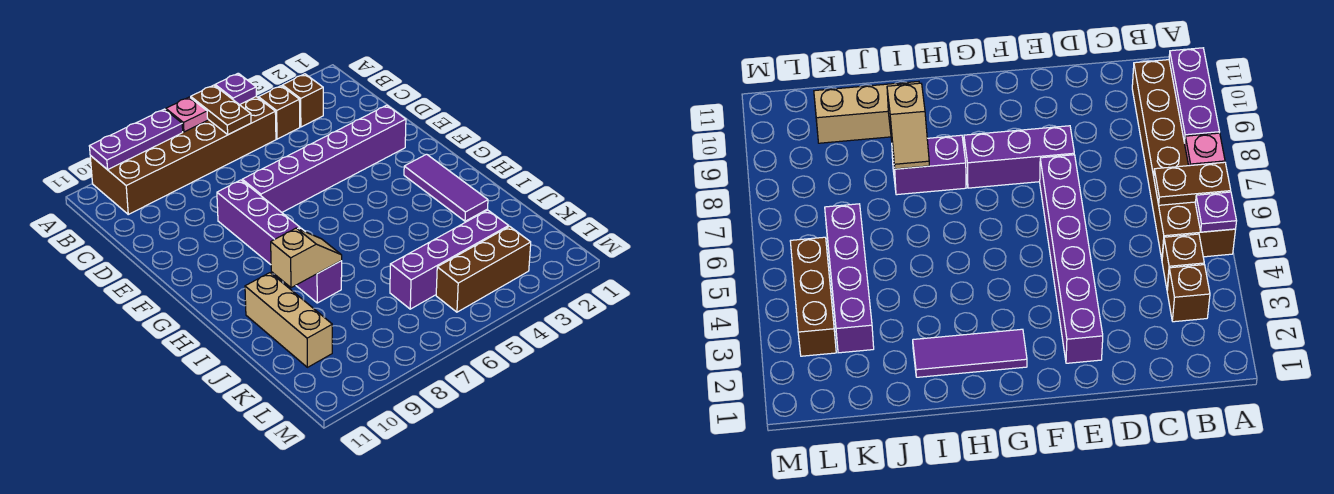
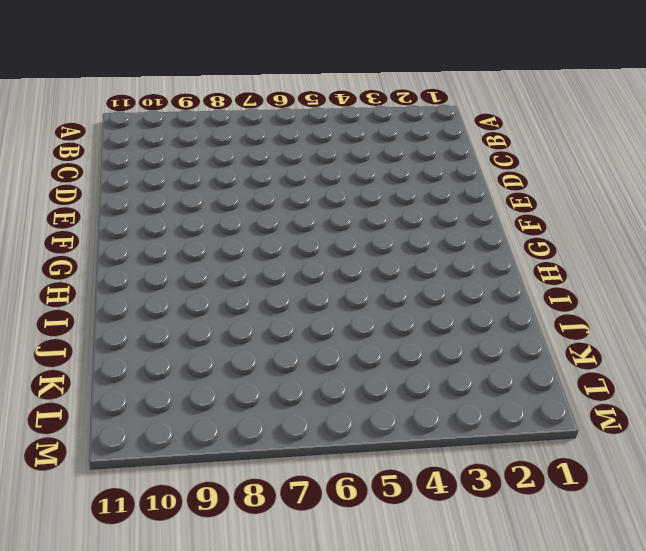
none -> brown 2x6 brick [90,97,276,214]
none -> brown 1x1 brick [282,74,323,127]
none -> brown 1x1 brick [258,86,300,139]

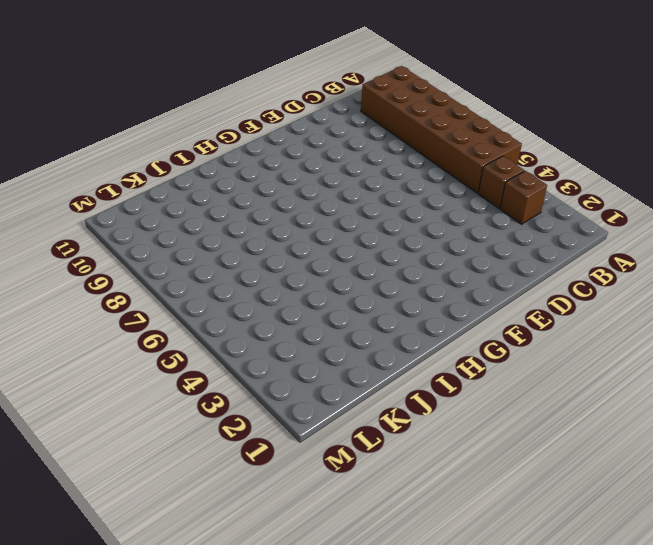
none -> purple 1x6 brick [242,105,406,212]
none -> purple 1x3 brick [217,180,300,265]
none -> purple 1x3 tile [404,154,488,221]

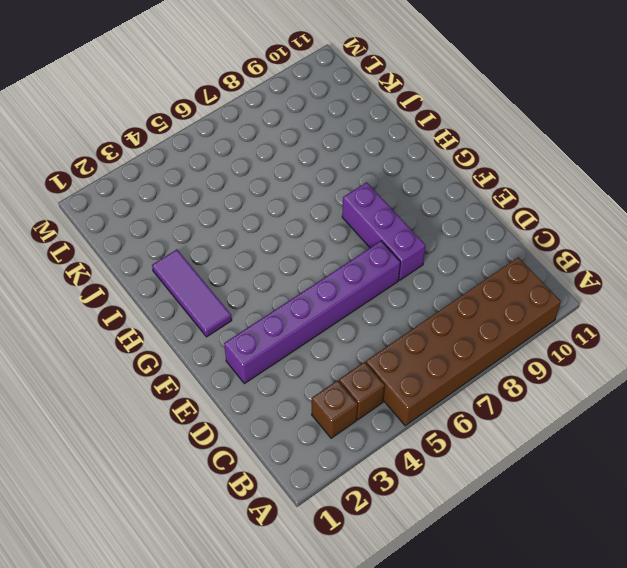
none -> purple 1x2 brick [296,228,342,303]
none -> tan 1x3 brick [245,273,332,367]
none -> purple 1x4 brick [390,210,509,309]

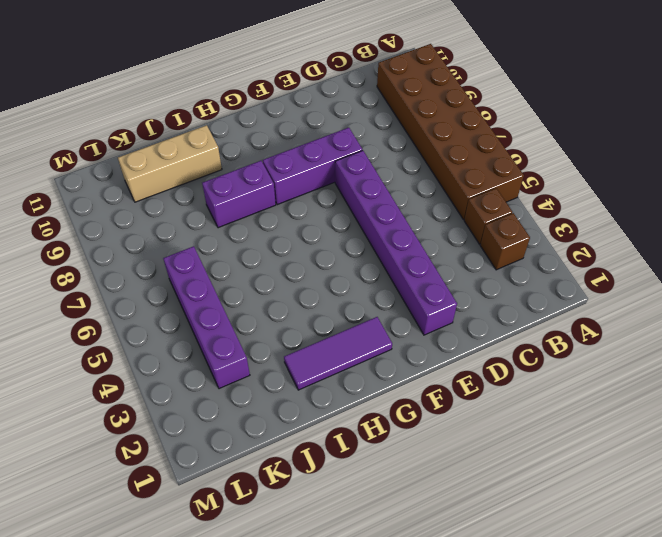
none -> brown 1x3 brick [436,226,531,312]
none -> purple 1x1 plate [215,73,256,105]
none -> brown 1x2 plate [191,85,251,135]

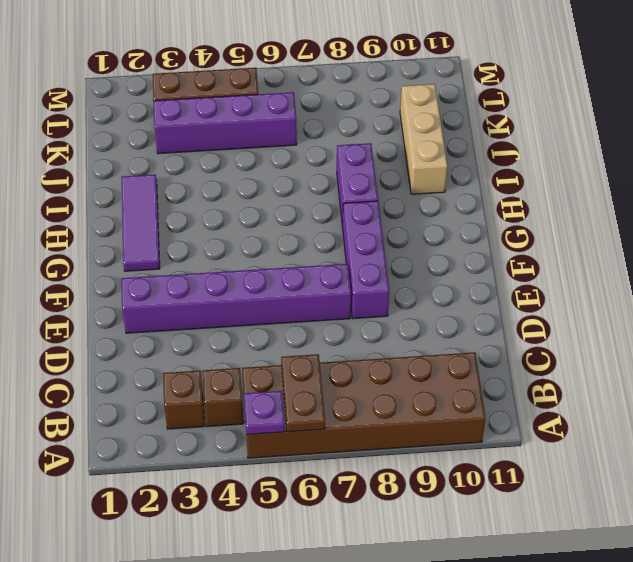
none -> pink 1x1 plate [166,97,208,132]
none -> purple 1x3 plate [89,109,183,170]
none -> tan 1x2 slope [271,228,342,288]

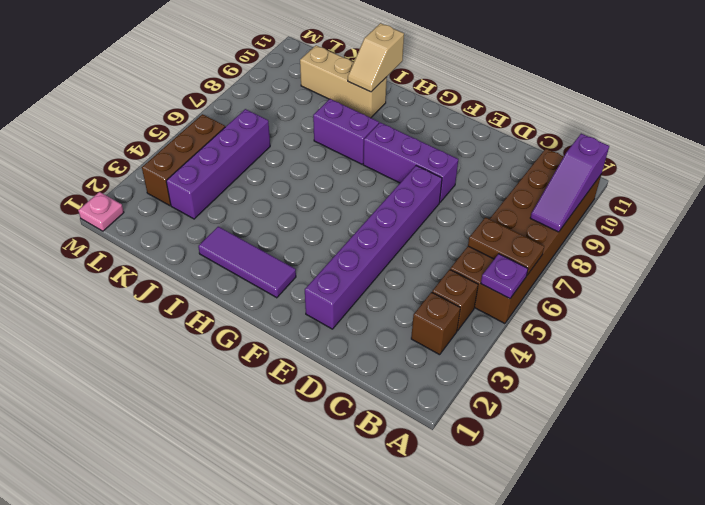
purple 1x3 slope [530,134,609,232] -> purple 1x3 plate [89,109,183,170]
tan 1x2 slope [348,23,404,92] -> tan 1x2 slope moved to [271,228,342,288]
pink 1x1 plate [78,192,124,231] -> pink 1x1 plate moved to [166,97,208,132]

